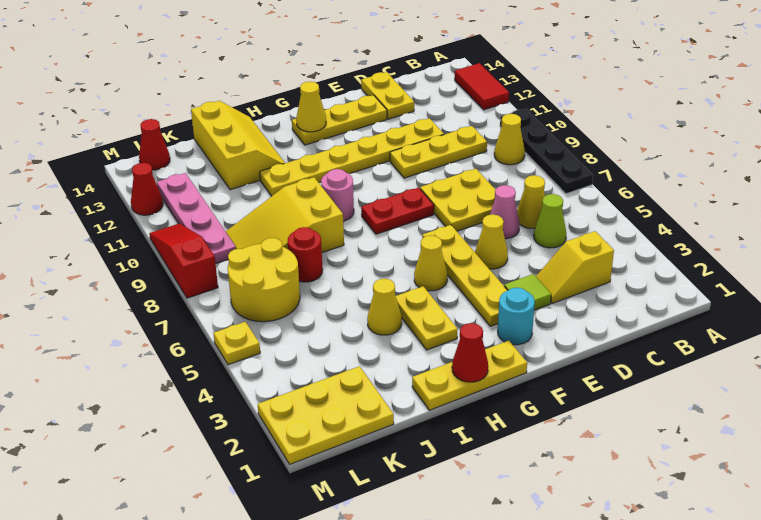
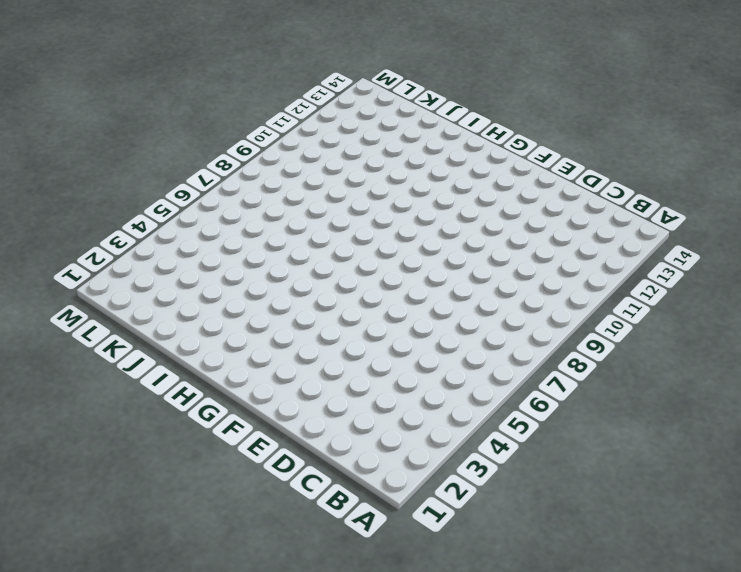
none -> black 1x4 plate [500,109,593,194]
none -> red 1x2 tile [455,63,509,110]
none -> yellow 1x1 cone [494,114,525,165]
none -> yellow 1x2 slope [536,231,614,303]

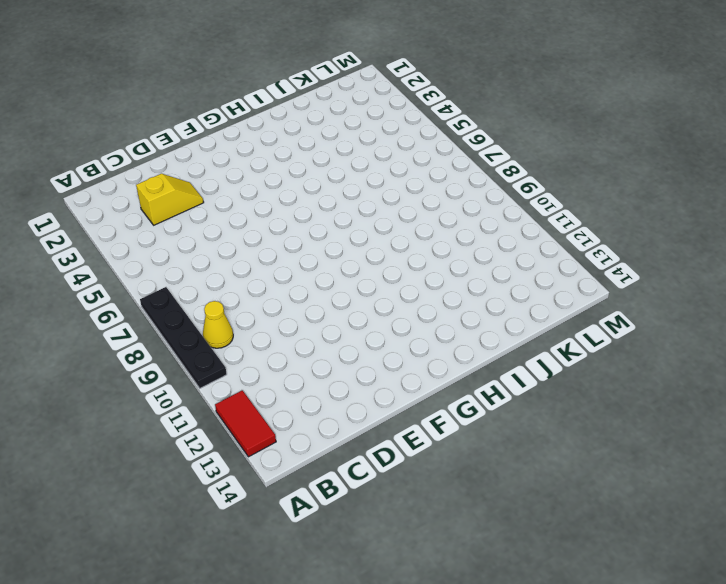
none -> lime 1x1 cone [534,194,566,248]
none -> yellow 1x1 cone [517,175,545,228]
none -> yellow 1x3 plate [390,126,487,178]
none -> pink 1x1 cone [490,185,520,239]

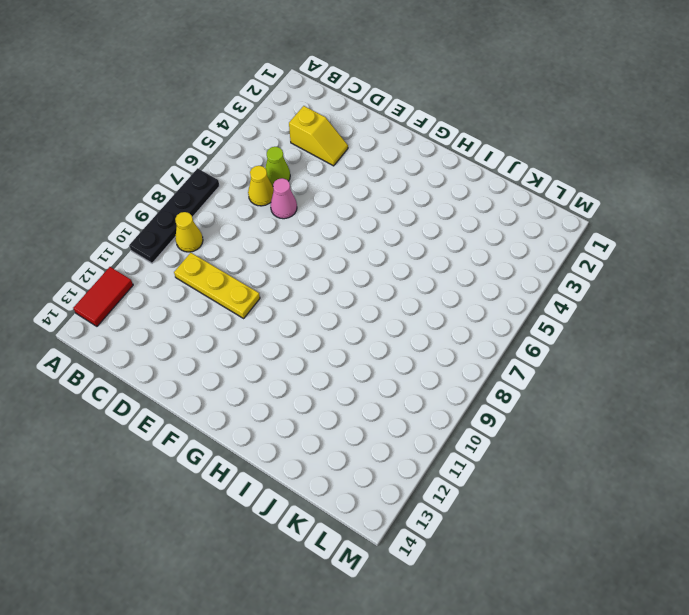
none -> yellow 2x2 plate [420,169,495,231]
none -> yellow 1x6 plate [260,118,444,196]
none -> yellow 1x2 plate [361,72,414,119]
none -> lime 1x1 tile [504,274,551,310]

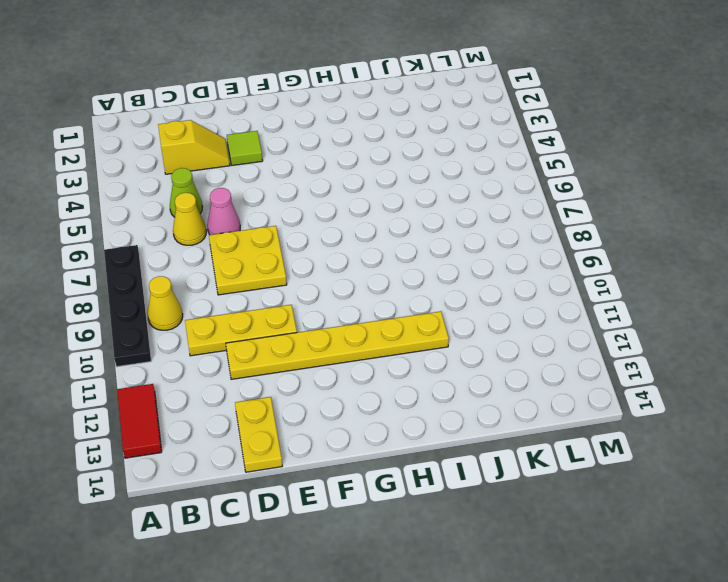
none -> yellow 1x1 cone [475,214,508,269]
none -> yellow 1x3 plate [292,95,387,145]
none -> cyan 1x1 round brick [498,288,535,345]
none -> yellow 1x4 plate [422,225,507,326]

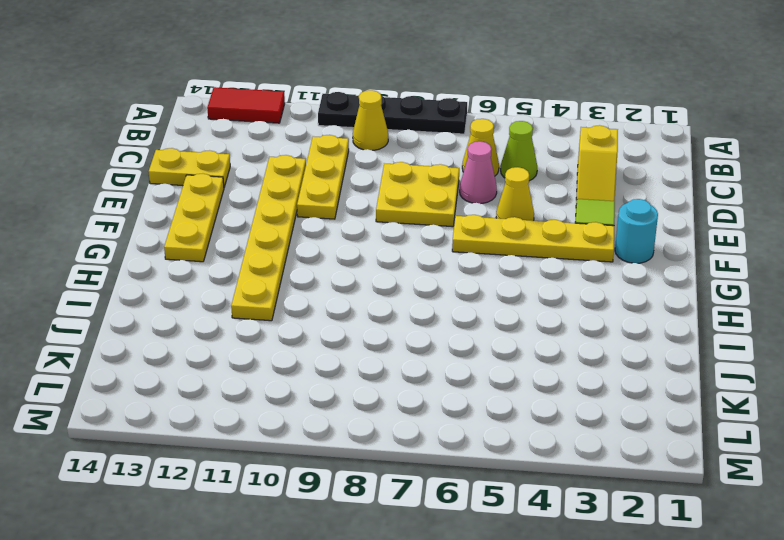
none -> red 1x2 plate [361,188,434,234]
none -> yellow 1x3 plate [412,341,527,410]
none -> yellow 1x1 cone [414,236,447,291]
none -> yellow 1x2 plate [396,286,457,350]

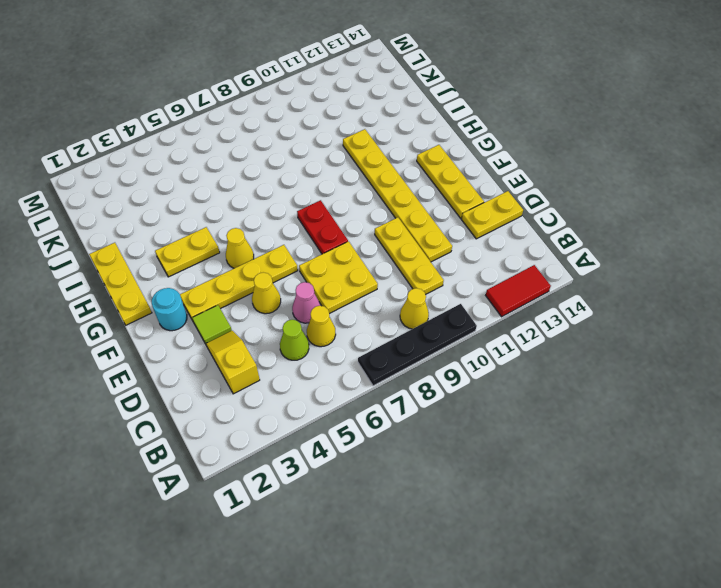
none -> pink 1x1 round brick [321,169,354,221]
none -> yellow 1x1 cone [367,279,402,335]
none -> yellow 2x3 slope [226,177,344,252]
none -> yellow 2x3 slope [191,101,285,190]

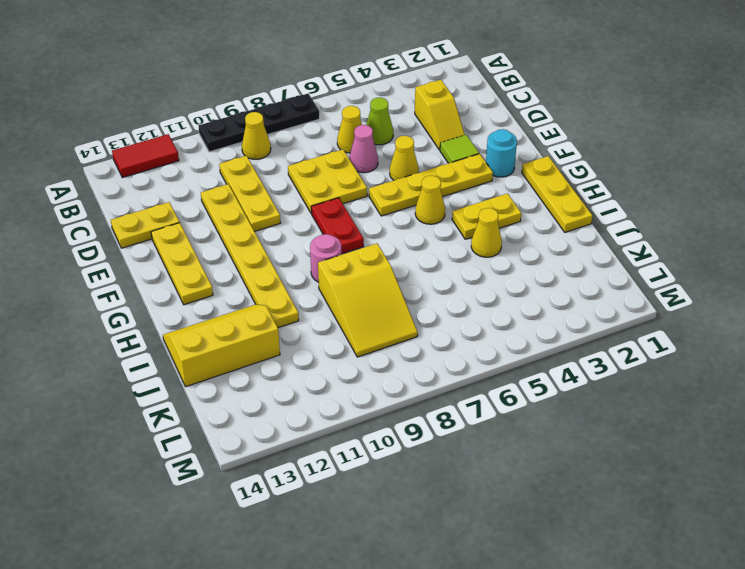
none -> red 1x1 round brick [288,227,323,282]
none -> yellow 2x3 plate [258,366,394,464]
none -> yellow 2x2 round brick [228,238,300,322]
none -> pink 1x4 plate [157,173,236,264]

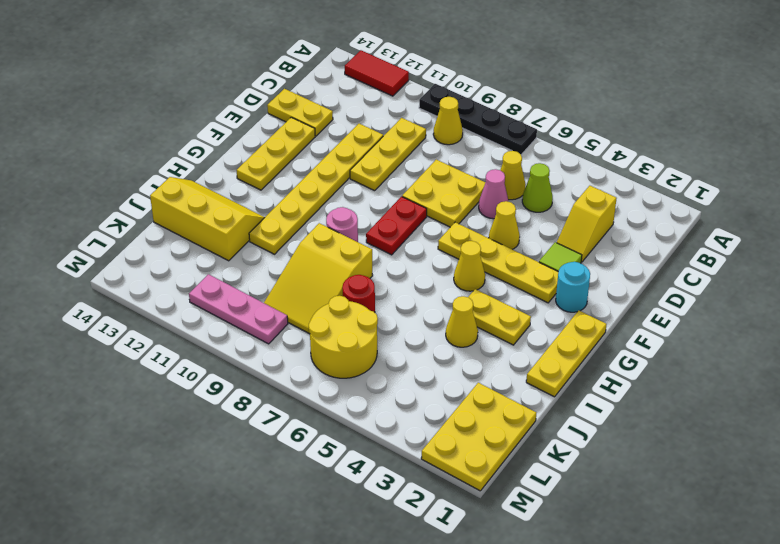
pink 1x3 plate [189,274,288,344] -> pink 1x4 plate [157,173,236,264]
none -> red 1x1 cone [139,119,170,170]
none -> yellow 1x1 plate [213,322,260,365]
none -> red 1x3 slope [149,224,218,298]
none -> red 1x1 cone [131,163,163,215]

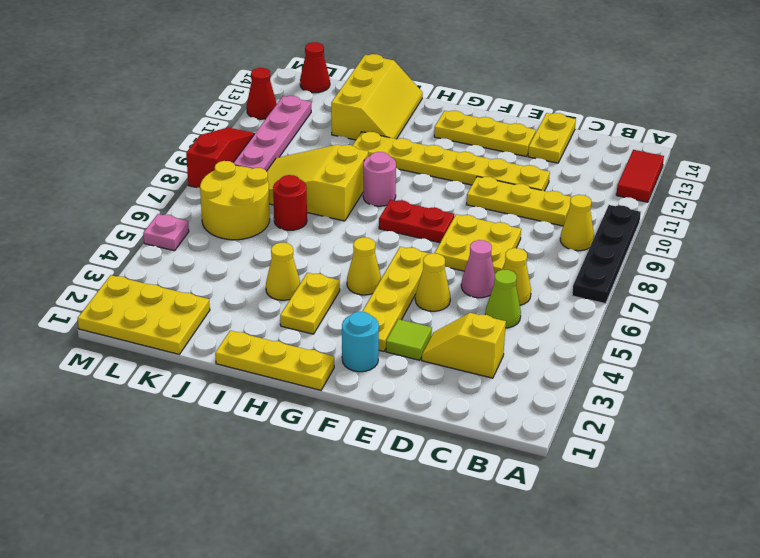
pink 1x1 plate [143,214,189,251] -> yellow 1x1 plate [213,322,260,365]
none -> yellow 1x1 cone [296,82,326,132]
none -> red 1x1 cone [452,323,488,382]

